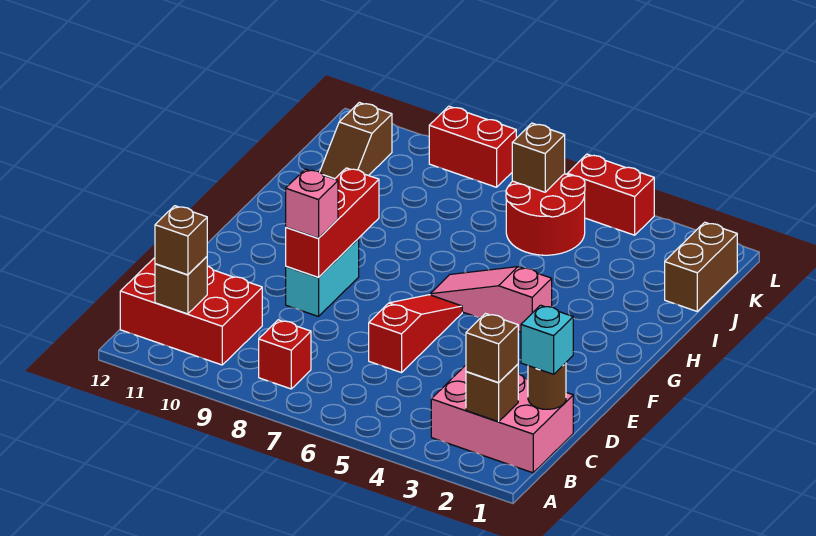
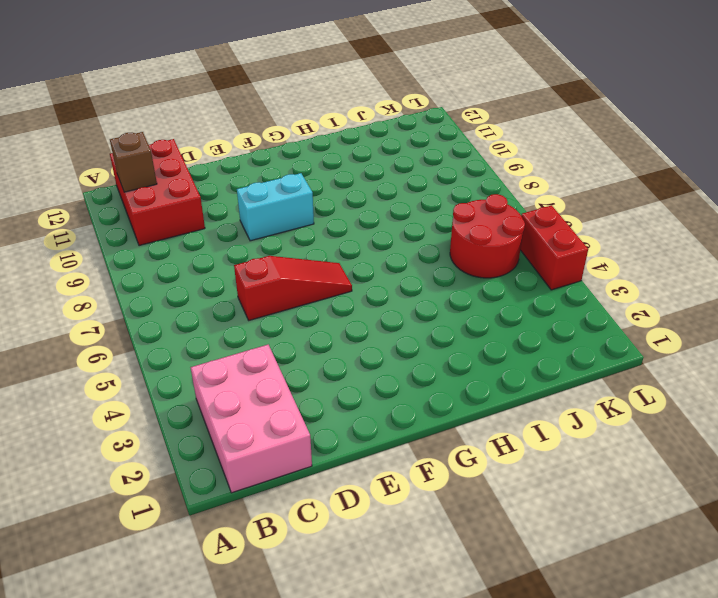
none -> red 1x1 brick [259,320,311,389]
none -> pink 1x3 slope [430,267,552,332]
none -> brown 1x2 brick [665,222,737,311]

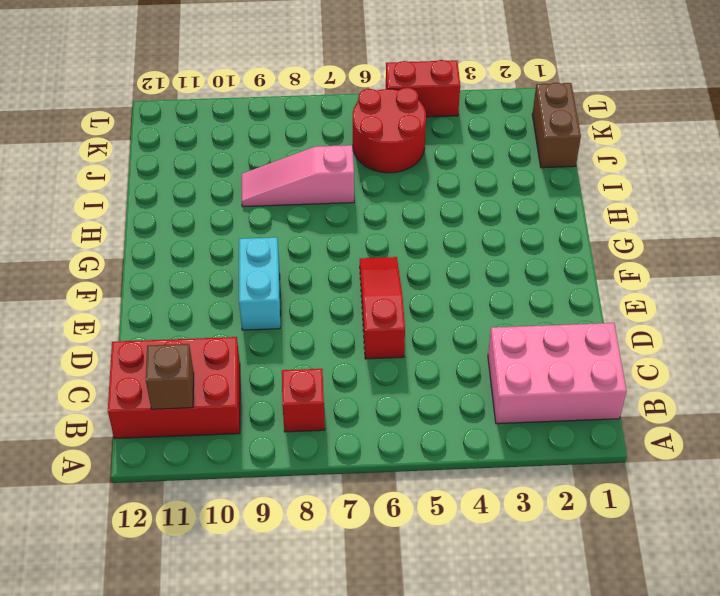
pink 1x3 slope [242,145,354,207] -> pink 1x3 slope moved to [430,267,552,332]
none -> brown 1x2 slope [320,102,392,179]
none -> red 1x2 brick [429,106,516,187]
none -> brown 1x1 brick [466,364,518,422]

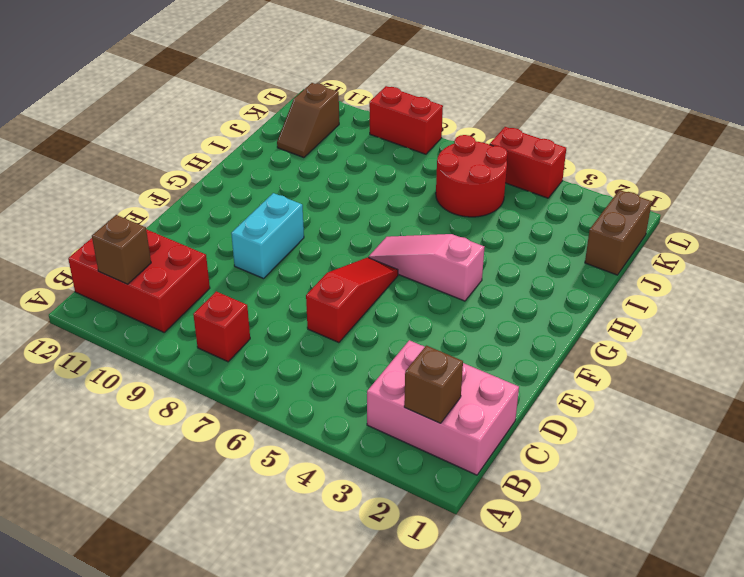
none -> brown 1x1 round brick [528,363,566,409]
none -> red 1x3 brick [286,168,379,278]
none -> brown 1x1 brick [512,123,565,192]

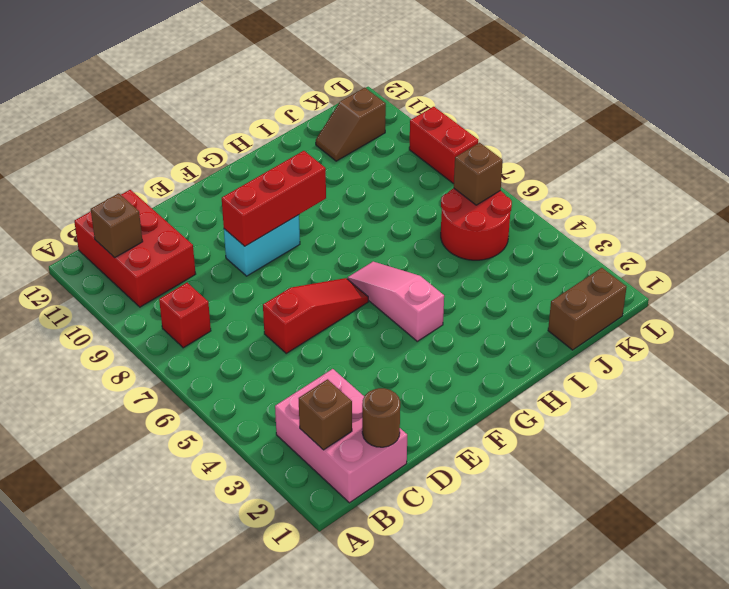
none -> red 1x2 brick [567,154,654,235]
none -> brown 1x1 brick [466,314,518,383]
none -> brown 1x1 brick [155,206,207,275]

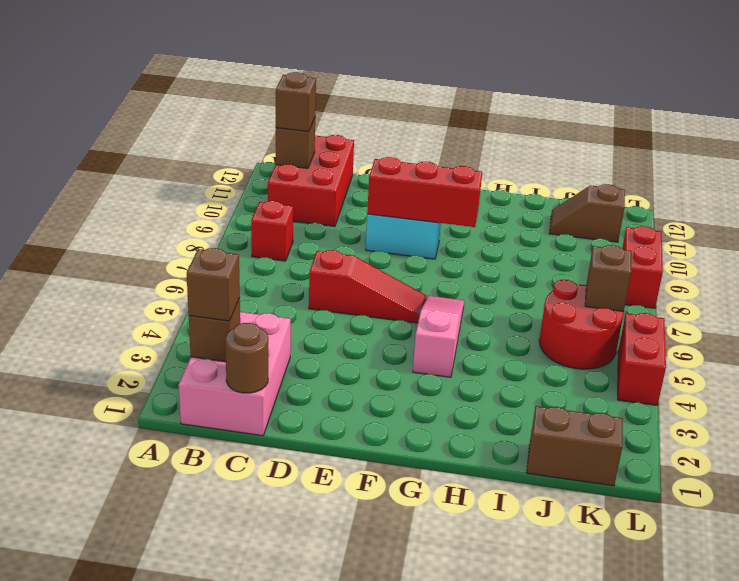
none -> cyan 1x1 brick [521,305,573,374]
none -> pink 1x1 brick [286,169,338,238]

